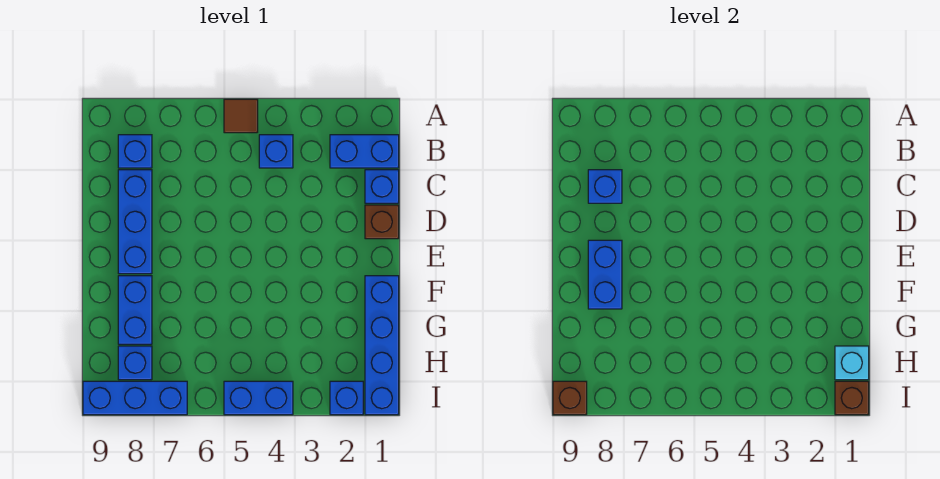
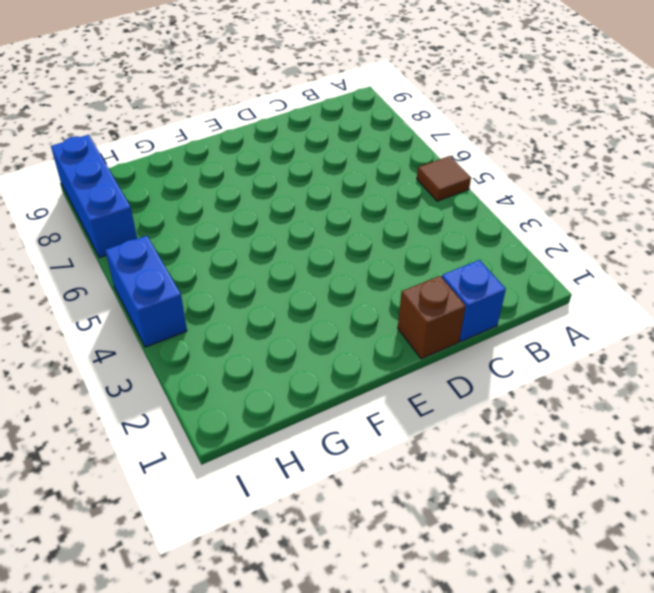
none -> blue 1x2 brick [330,135,399,168]
none -> blue 1x1 brick [259,135,293,168]
none -> blue 1x1 brick [118,135,152,168]

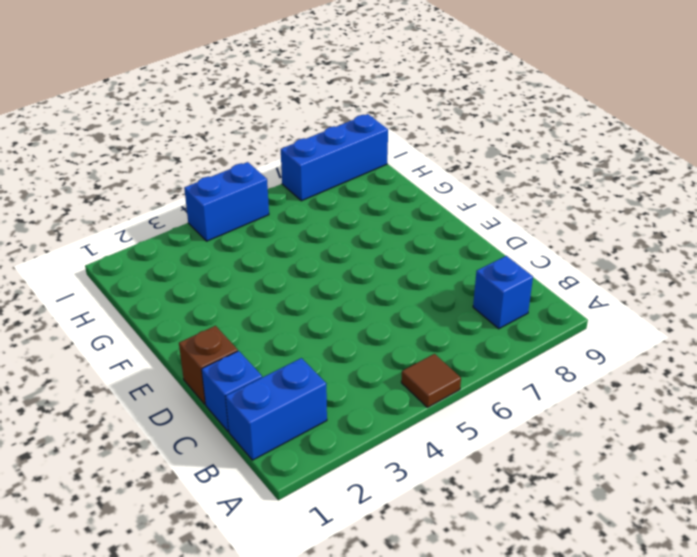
none -> blue 1x1 brick [259,135,293,168]
none -> blue 1x3 brick [118,170,152,274]
none -> blue 1x4 brick [365,276,399,415]

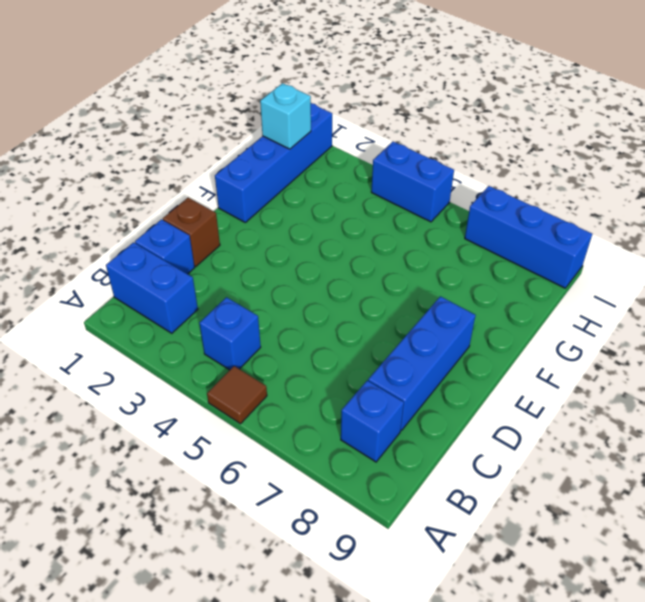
none -> blue 1x2 brick [118,276,152,344]
none -> blue 1x1 brick [118,346,152,380]
none -> blue 1x1 brick [330,381,363,415]

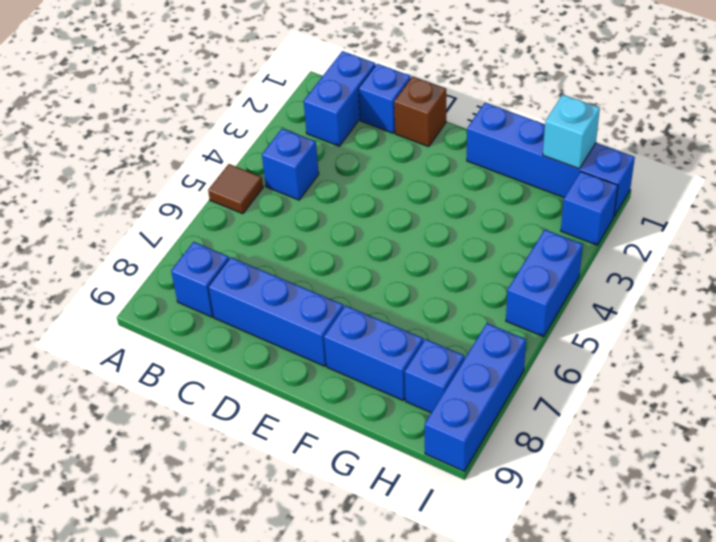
none -> blue 1x1 brick [588,170,622,203]
none -> blue 1x2 brick [588,240,622,309]
none -> brown 1x1 brick [835,381,869,415]

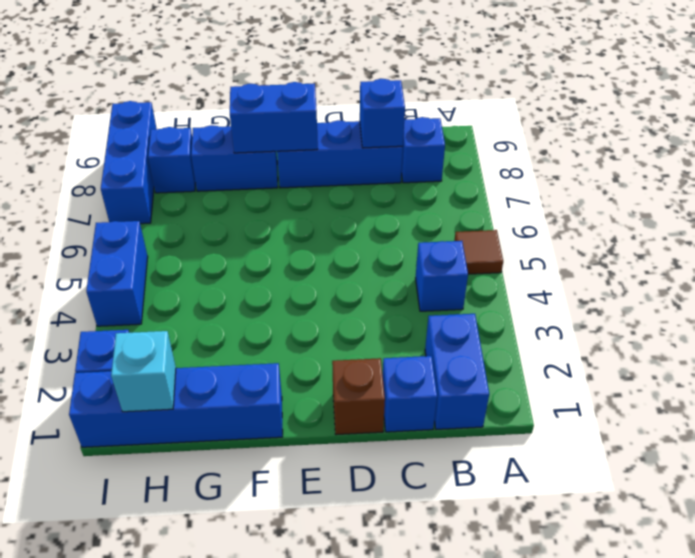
none -> brown 1x1 brick [835,381,869,415]
none -> brown 1x1 brick [553,381,587,415]

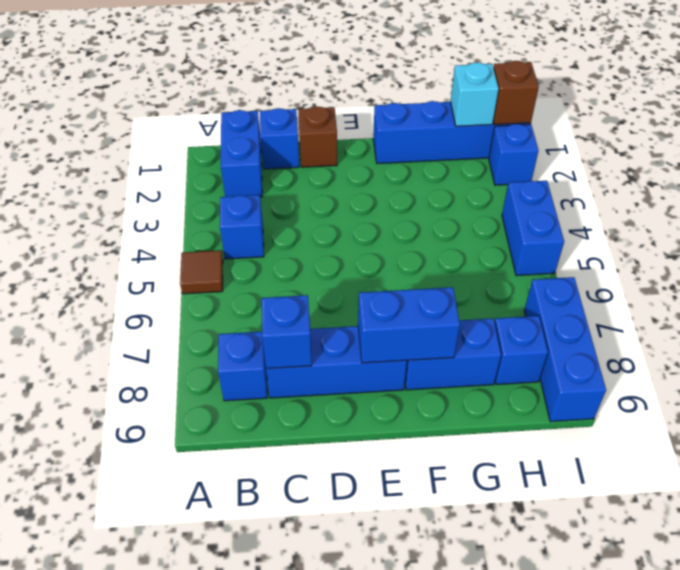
none -> brown 1x1 brick [553,381,587,415]

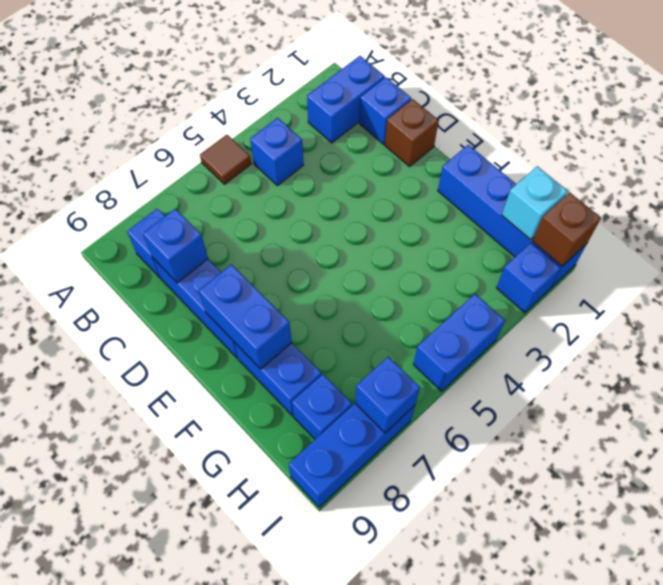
blue 1x1 brick [355,357,420,433] -> none
none -> brown 1x1 brick [553,381,587,415]

